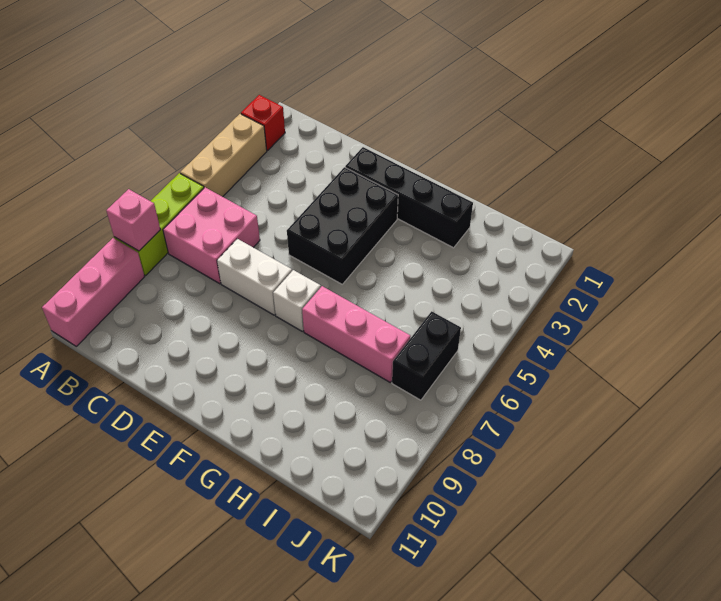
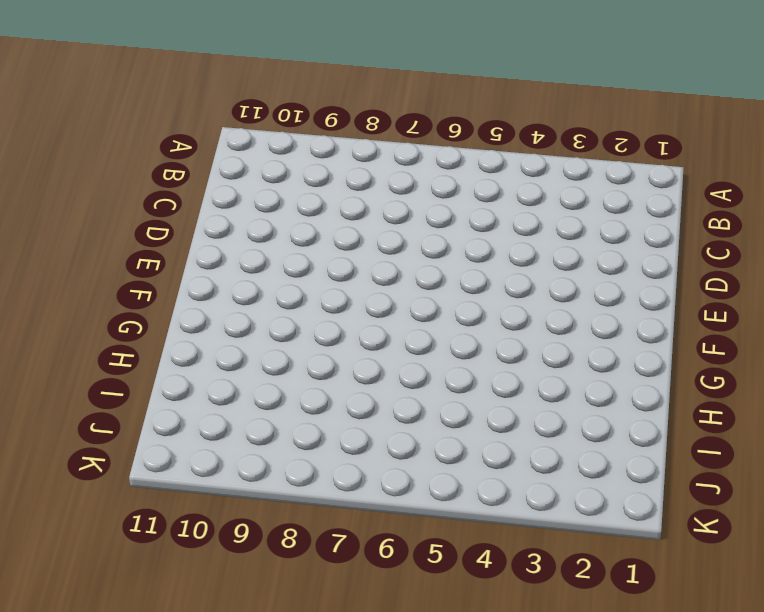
none -> red 1x1 brick [241,95,285,151]
none -> tan 1x3 brick [180,114,267,197]
none -> lime 1x3 brick [114,173,204,275]

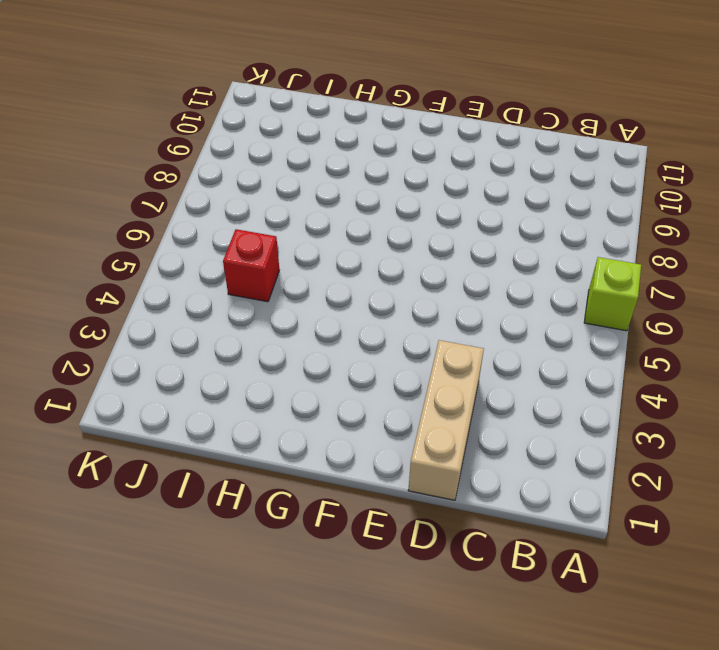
lime 1x1 brick [584,257,641,331] -> lime 1x3 brick [114,173,204,275]
tan 1x3 brick [408,340,484,500] -> tan 1x3 brick moved to [180,114,267,197]
red 1x1 brick [223,229,279,302] -> red 1x1 brick moved to [241,95,285,151]
none -> pink 1x3 brick [42,238,145,346]
none -> pink 2x2 brick [163,187,260,284]
none -> white 1x2 brick [217,239,292,315]

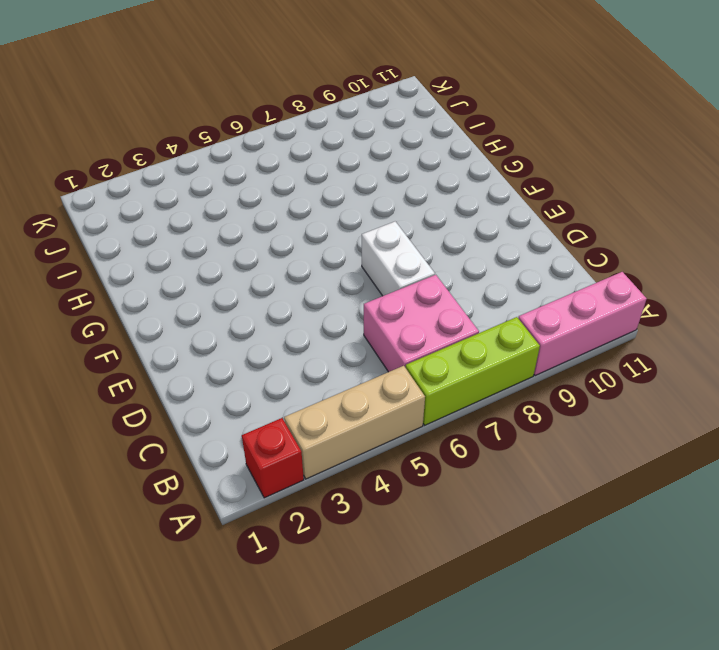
none -> black 1x4 brick [345,147,473,248]
none -> black 2x3 brick [287,167,398,284]
none -> white 1x1 brick [273,270,321,332]

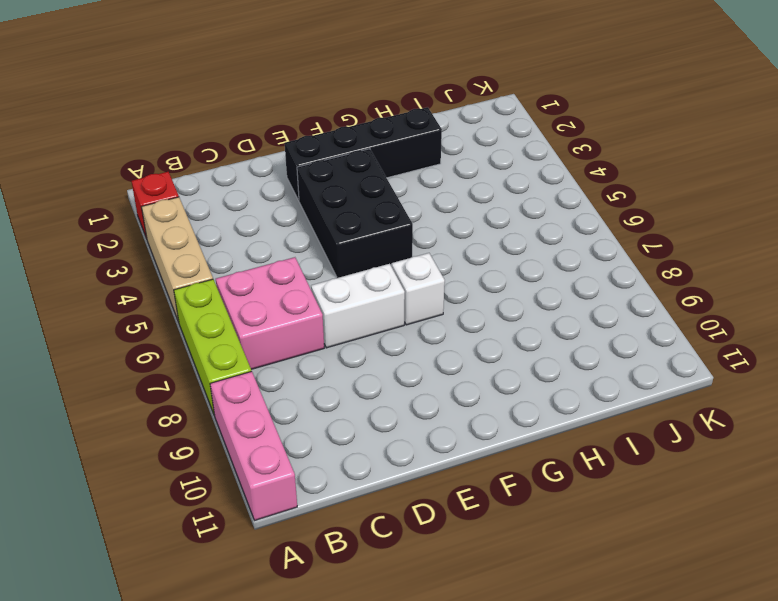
none -> pink 1x3 brick [302,286,410,382]
none -> black 1x2 brick [392,311,461,400]
none -> pink 1x1 brick [106,189,160,251]

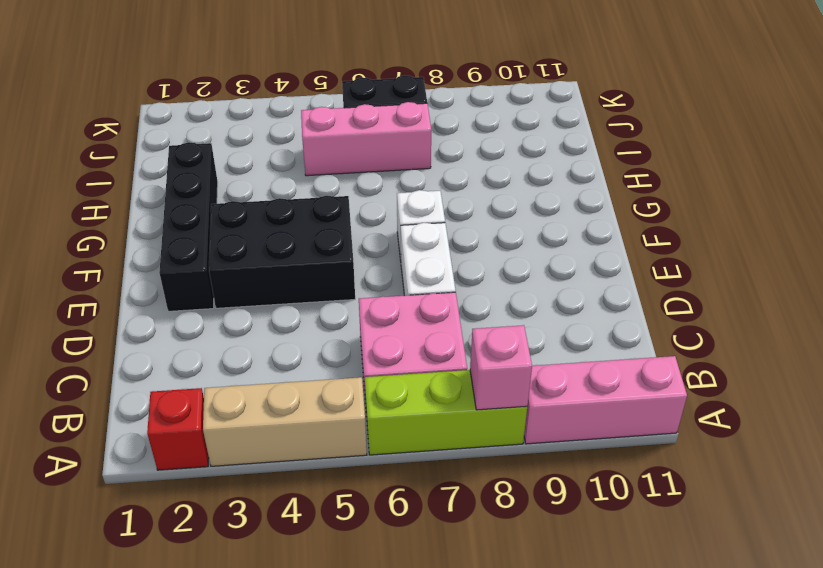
pink 1x3 brick [301,102,431,176] -> pink 1x3 brick turned to [302,286,410,382]

